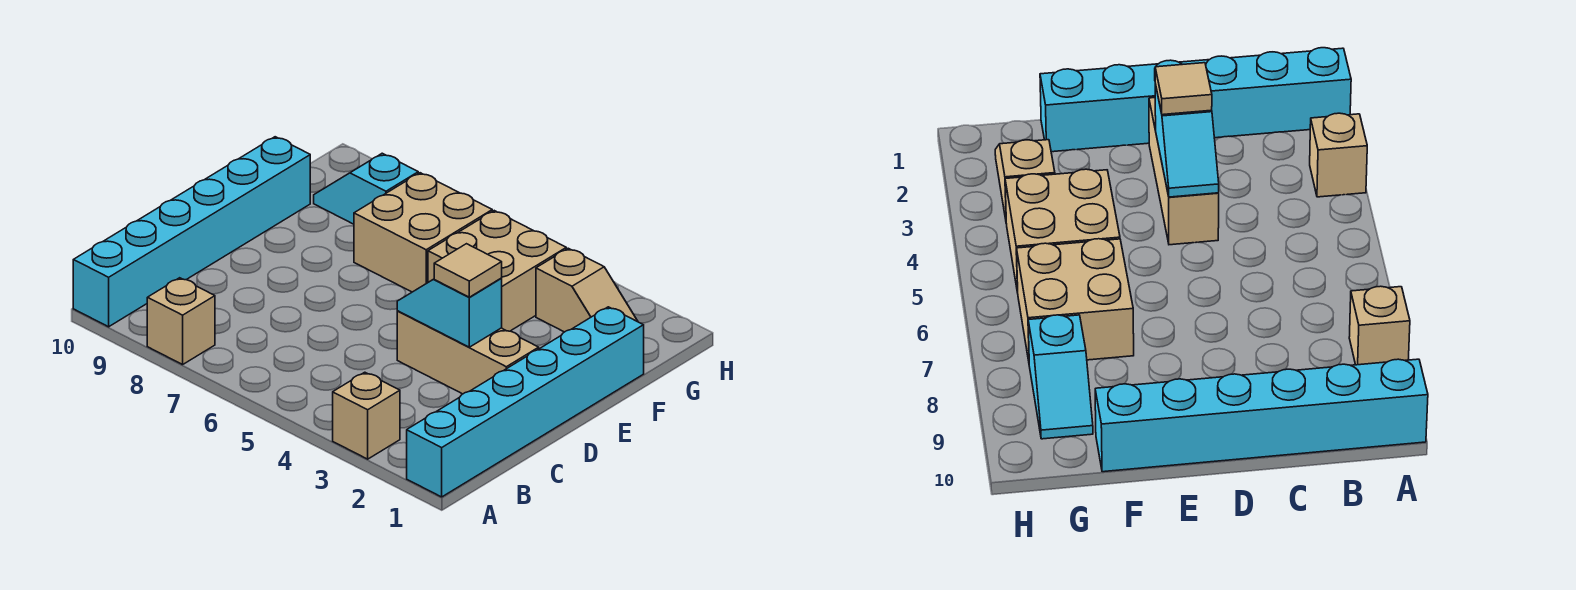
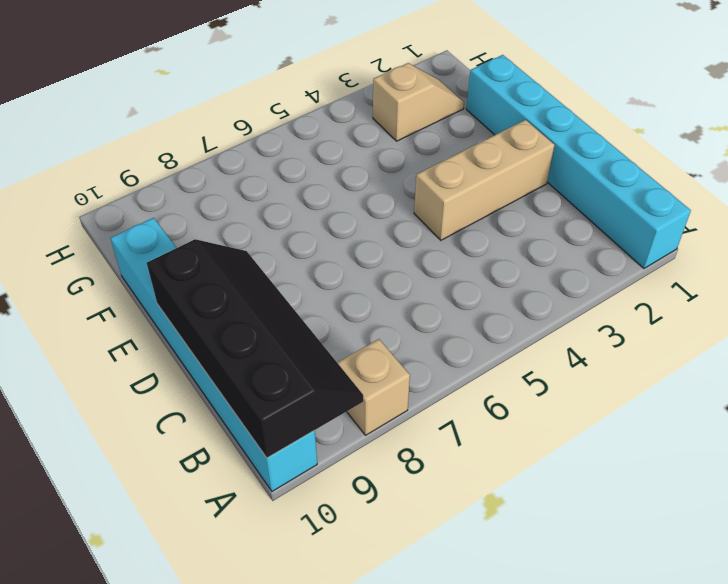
black 2x4 slope [147,239,363,458] -> none
none -> tan 1x1 brick [333,372,400,459]
none -> tan 2x2 brick [428,211,566,331]

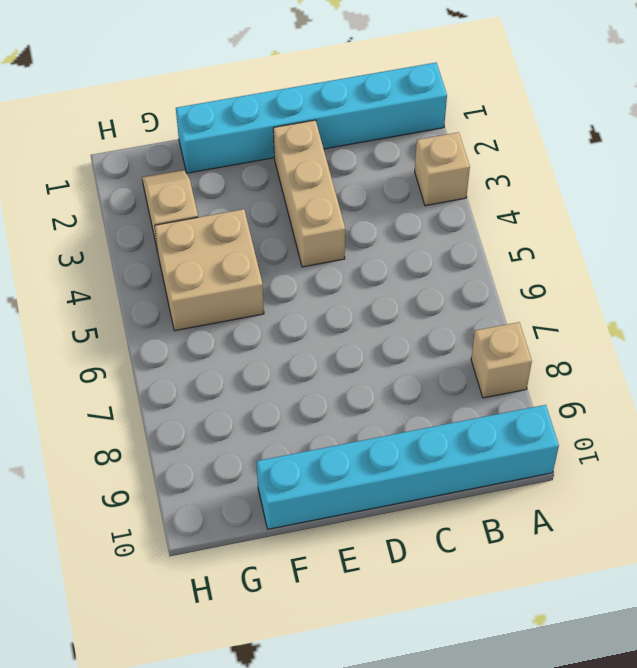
none -> tan 2x2 brick [354,173,492,292]
none -> cyan 1x2 slope [314,153,418,224]

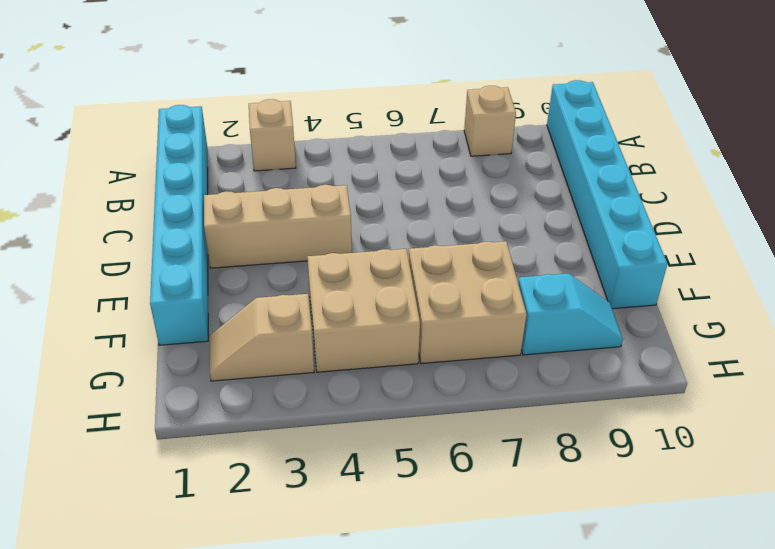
none -> cyan 1x2 slope [397,279,502,347]
none -> tan 1x1 tile [434,244,502,297]

